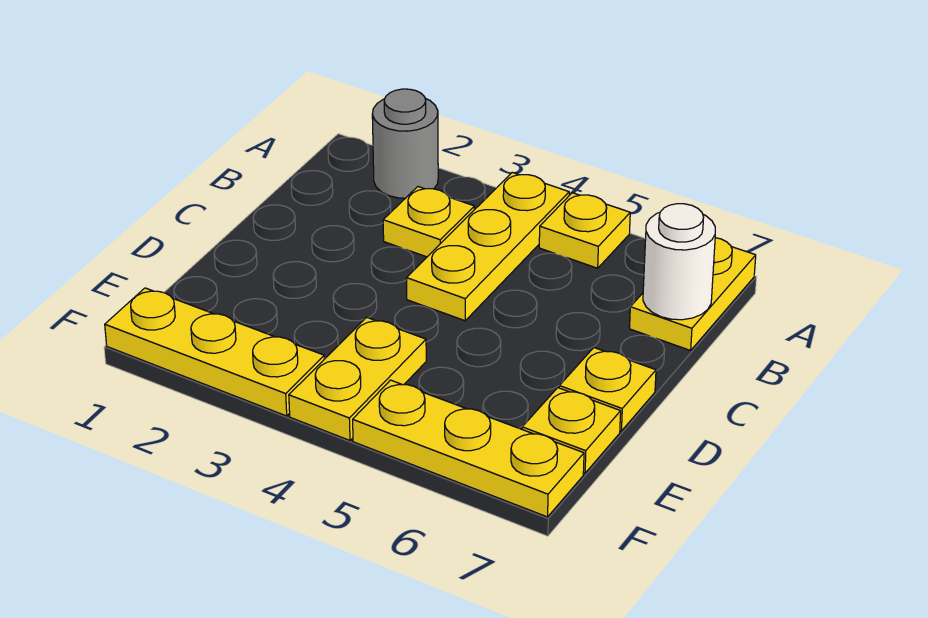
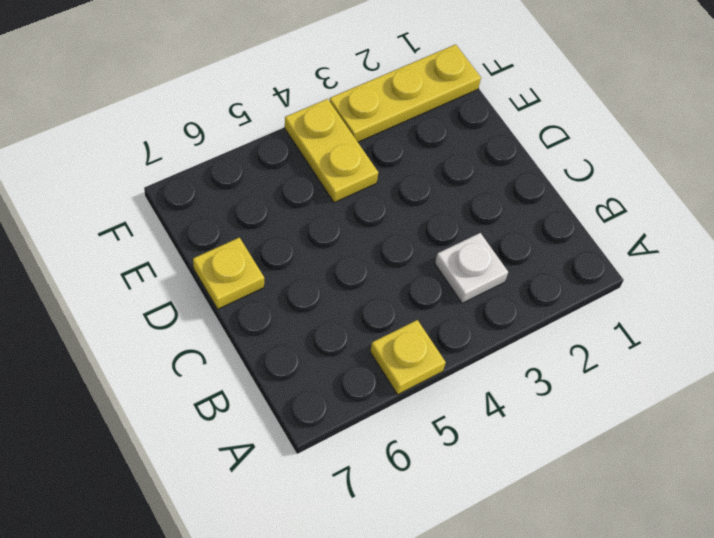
white 1x1 plate [435,233,508,303] -> yellow 1x1 plate [383,187,474,257]
none -> grey 1x1 round brick [372,89,438,198]
none -> yellow 1x3 plate [407,172,569,321]

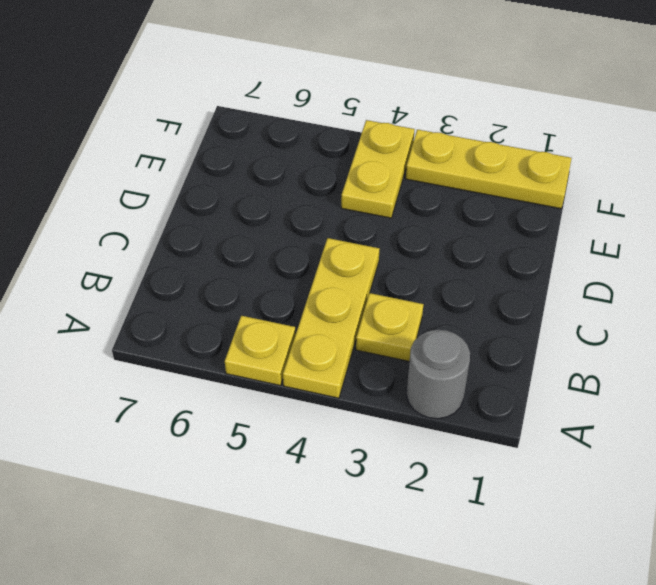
none -> yellow 1x2 plate [630,238,756,350]
none -> yellow 1x1 plate [559,348,656,431]

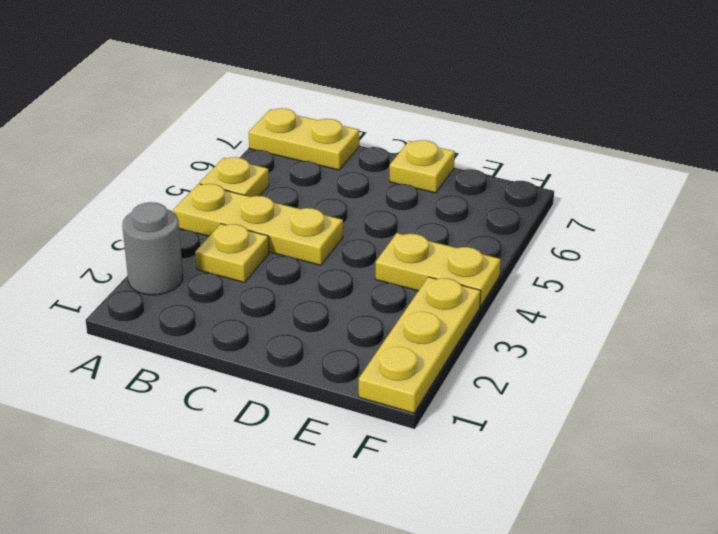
none -> yellow 1x1 plate [522,388,621,473]
none -> yellow 1x3 plate [353,380,584,517]

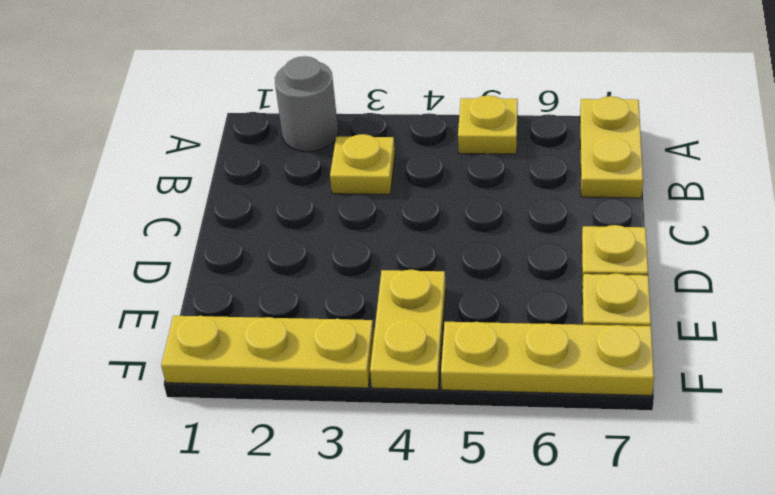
none -> yellow 1x3 plate [407,172,569,321]
none -> white 1x1 round brick [643,204,715,320]

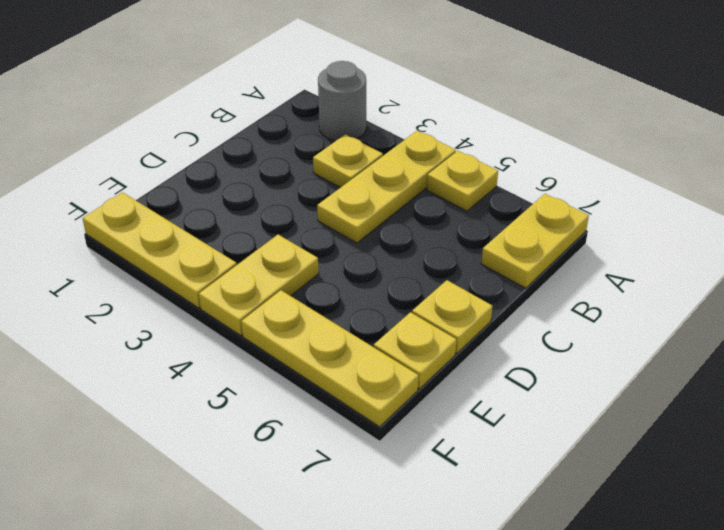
none -> white 1x1 round brick [643,204,715,320]

